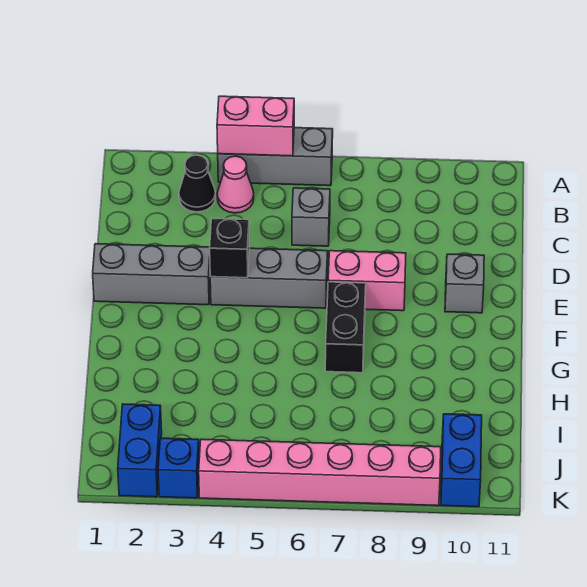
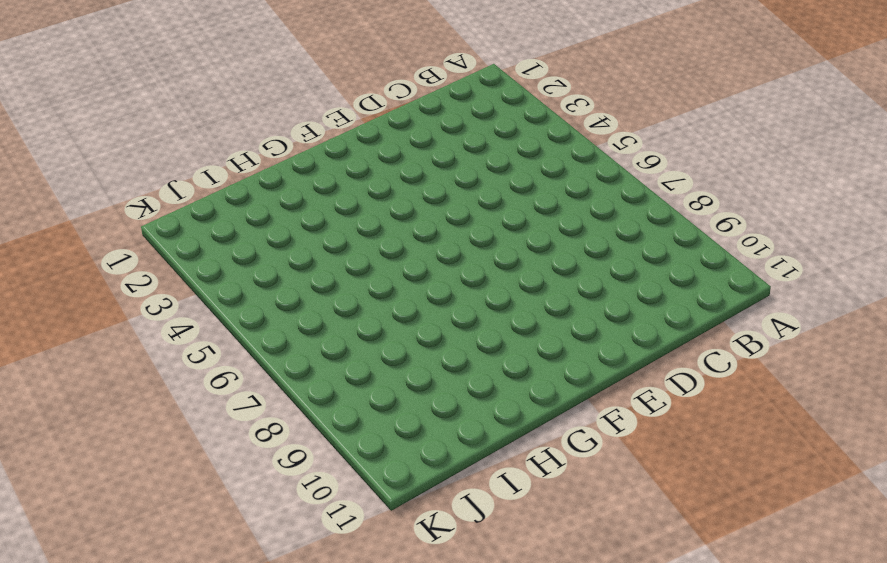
none -> grey 1x3 brick [218,128,333,186]
none -> black 1x1 cone [179,155,216,212]
none -> pink 1x1 cone [217,156,254,213]

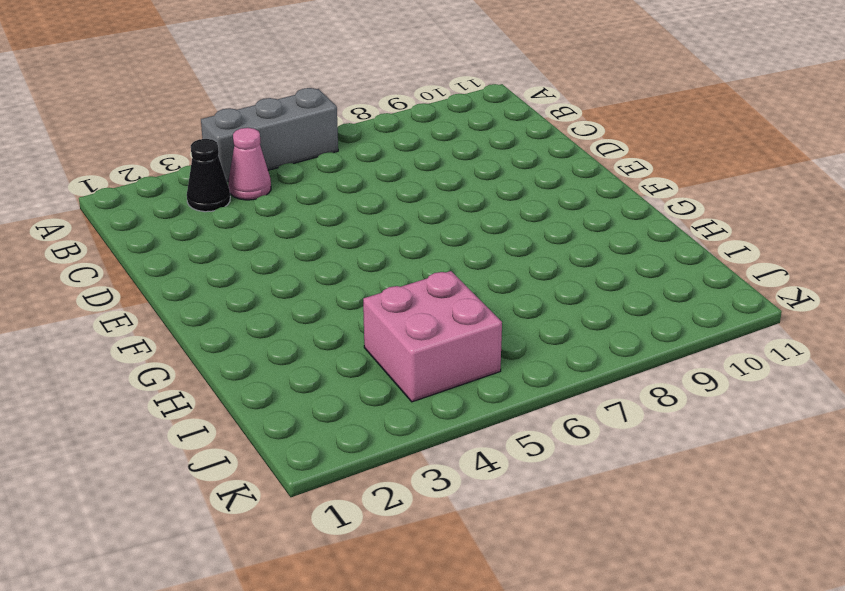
pink 2x2 brick [363,271,502,402] -> none
none -> grey 1x1 brick [292,188,330,246]
none -> grey 1x3 brick [93,244,210,305]
none -> grey 1x3 brick [210,248,328,308]

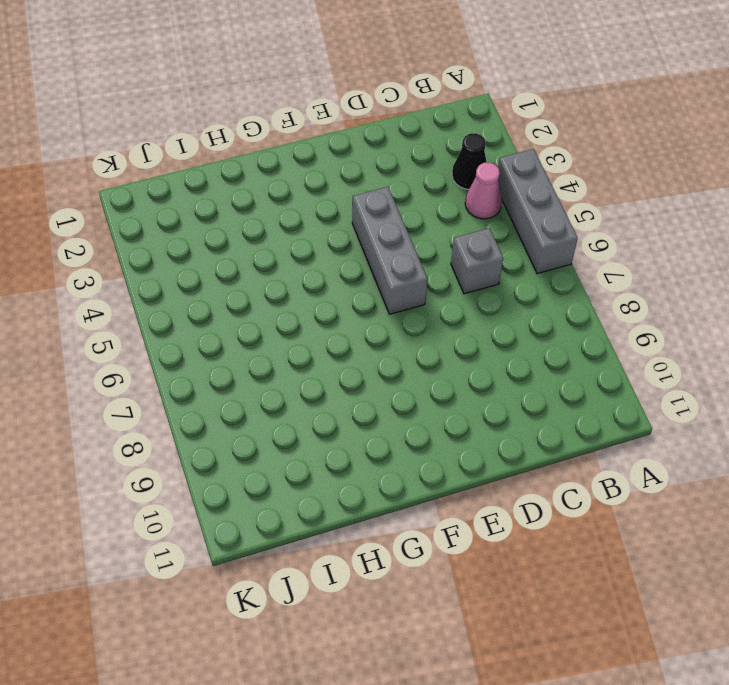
none -> grey 1x3 brick [93,244,210,305]
none -> pink 1x2 brick [328,251,406,311]
none -> grey 1x1 brick [445,254,484,313]

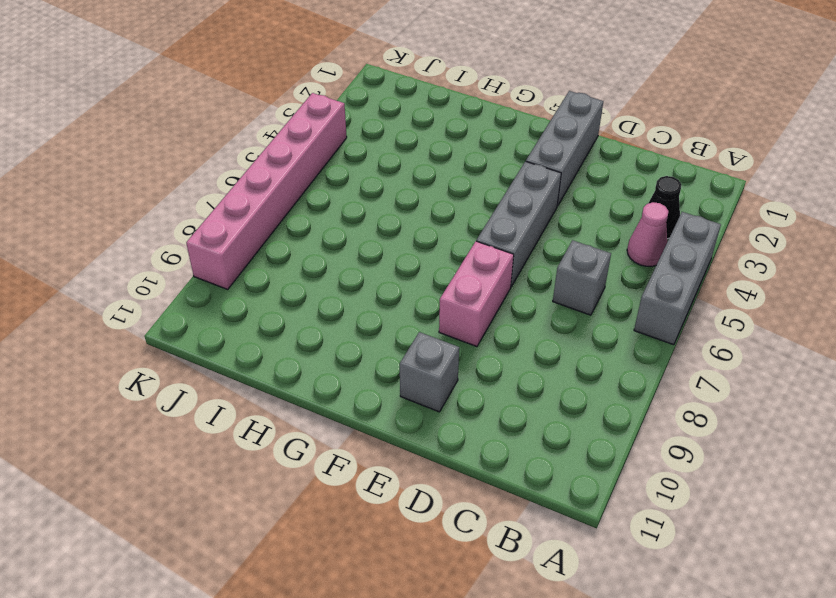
none -> black 1x2 brick [325,282,366,373]
none -> blue 1x2 brick [118,404,162,497]
none -> blue 1x2 brick [441,414,482,507]

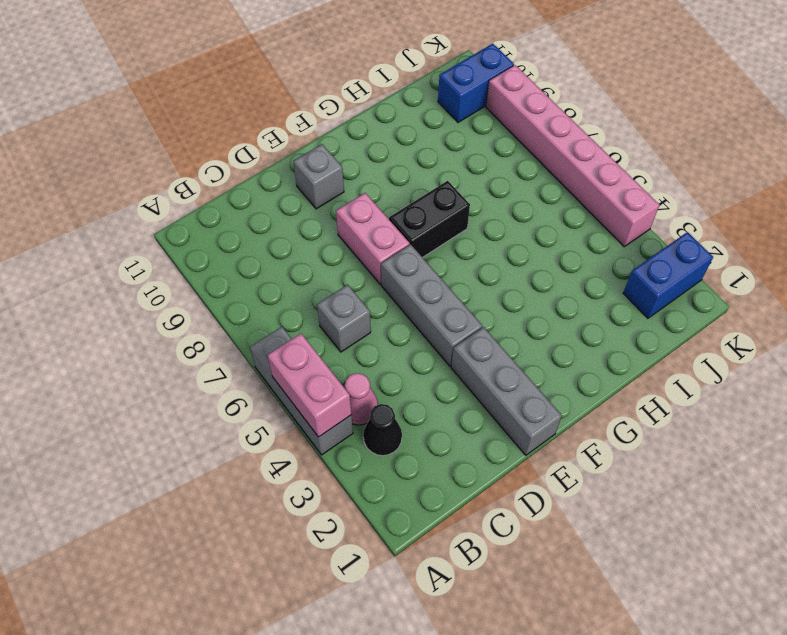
none -> blue 1x1 brick [158,438,199,498]
none -> black 1x1 brick [210,219,249,278]

